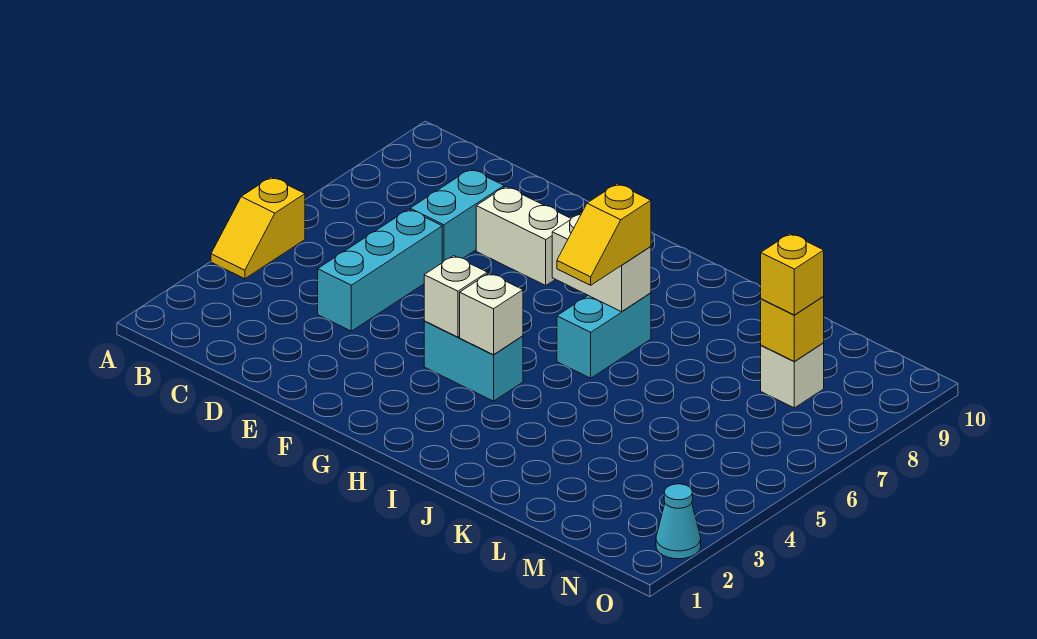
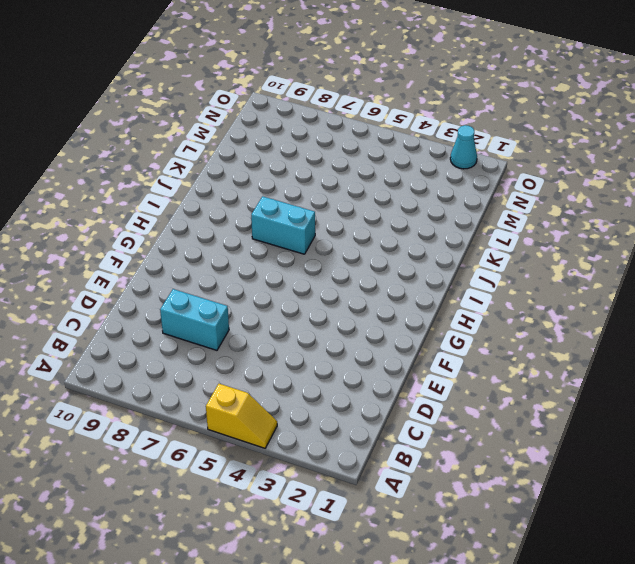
none -> cyan 1x3 brick [318,209,442,331]
none -> white 1x2 brick [476,187,571,285]
none -> cyan 1x2 brick [424,321,523,401]

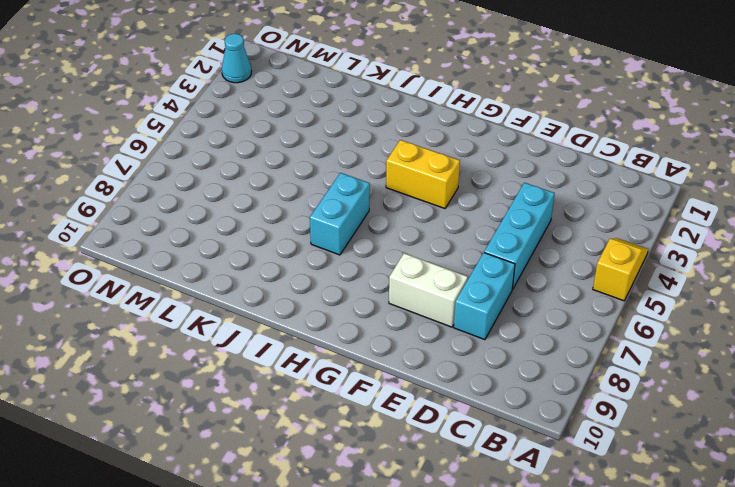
yellow 1x2 brick [386,140,460,209] -> cyan 1x2 brick [424,321,523,401]
none -> white 1x1 brick [761,343,824,408]
none -> white 1x1 brick [424,256,487,337]
none -> white 1x1 brick [460,273,523,355]

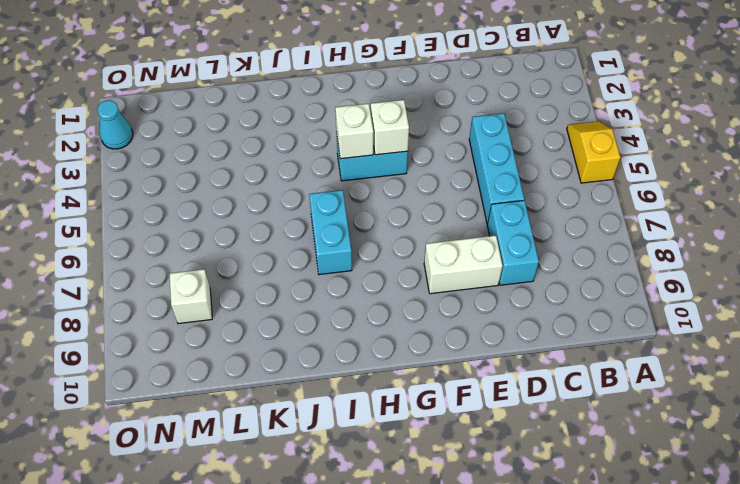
none -> white 1x2 brick [552,213,651,312]
none -> yellow 1x1 brick [761,296,824,361]
none -> yellow 1x2 slope [557,184,651,285]

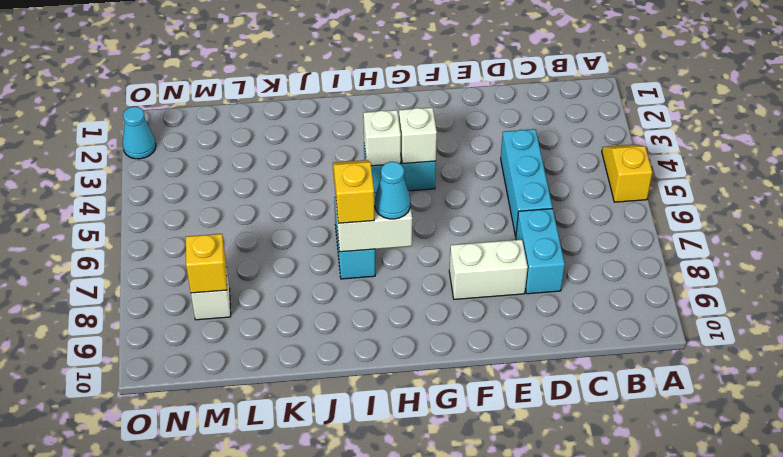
cyan 1x1 cone [375,162,410,219] -> none
none -> yellow 1x1 brick [761,234,824,315]

